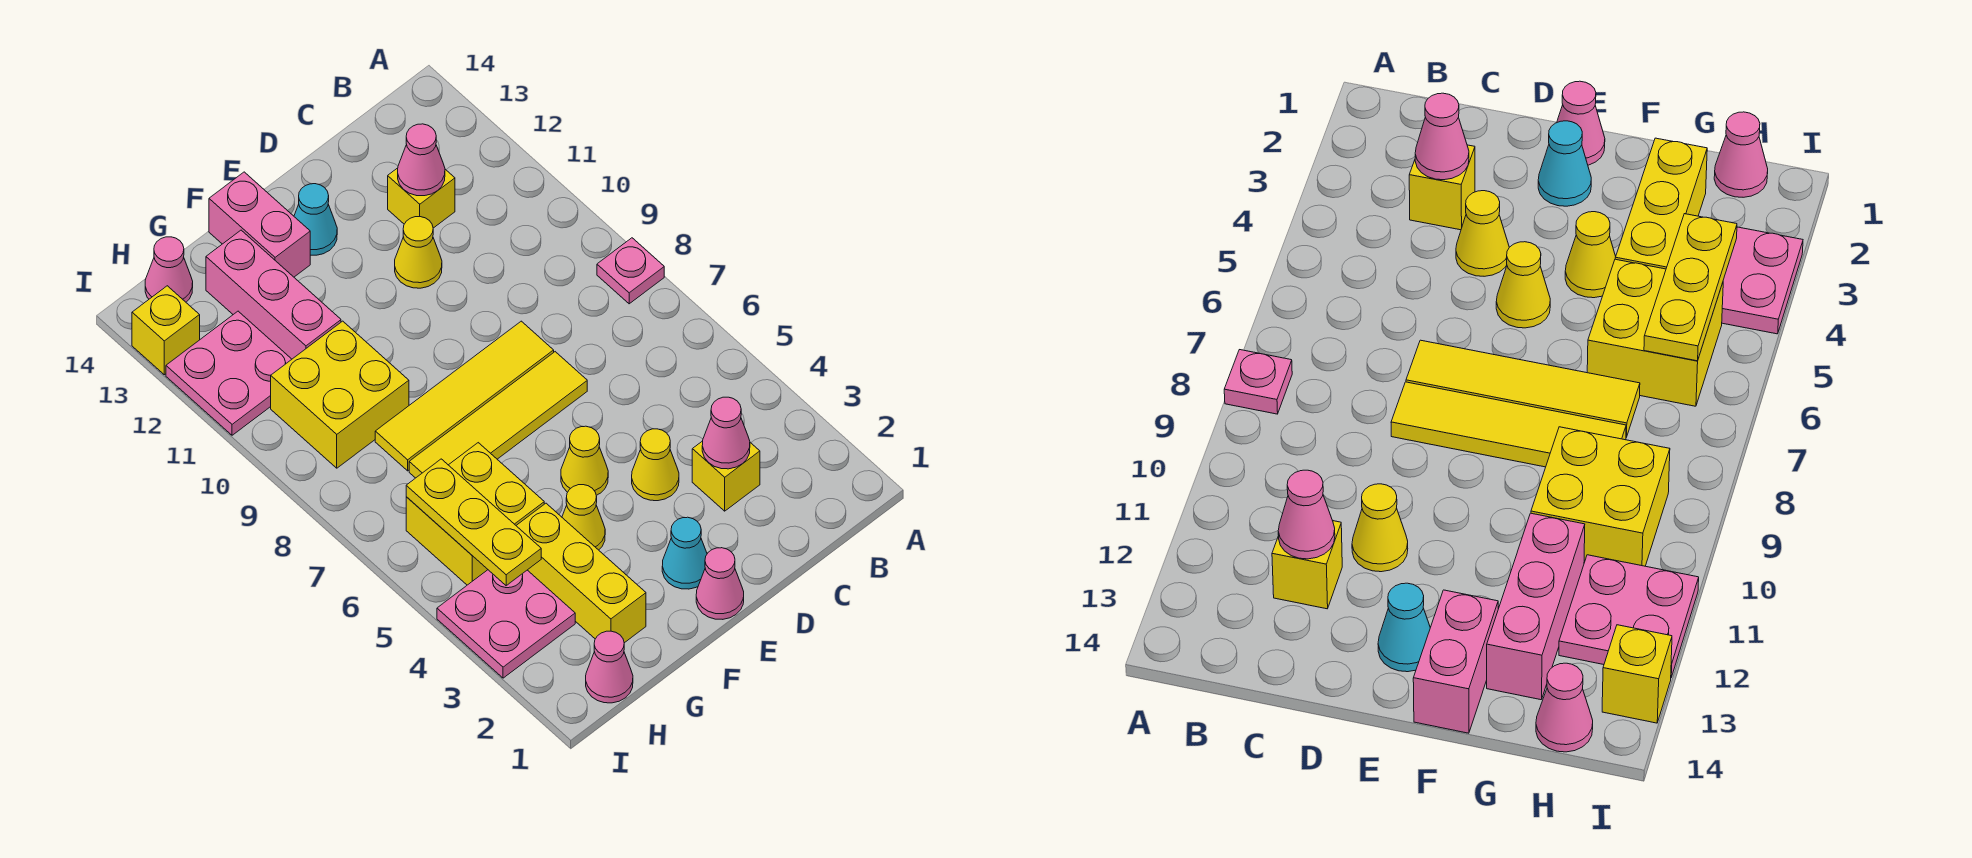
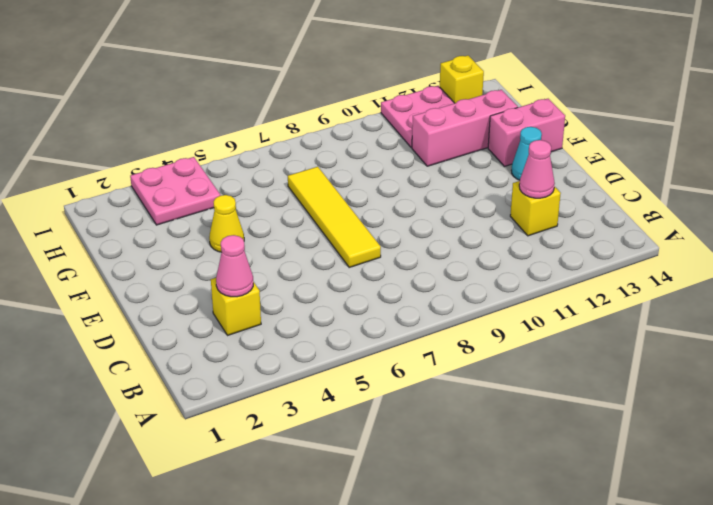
none -> pink 1x1 plate [597,238,664,304]
none -> yellow 1x1 cone [632,429,679,501]
none -> yellow 1x4 tile [375,321,554,471]

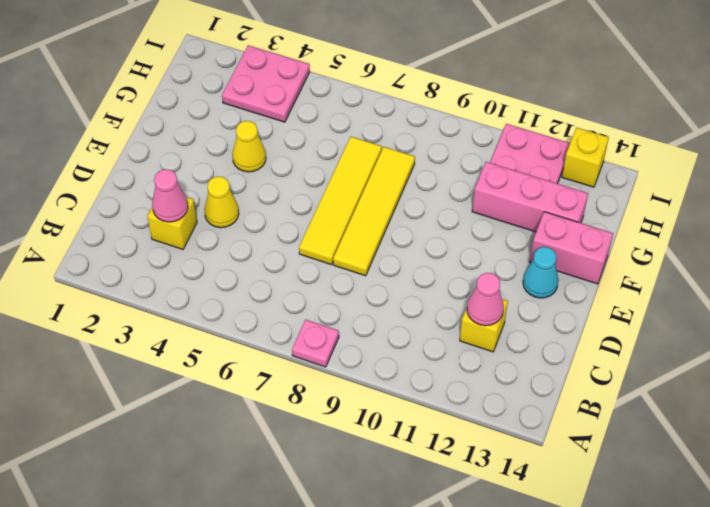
none -> yellow 1x1 cone [395,217,442,288]
none -> pink 1x1 cone [696,548,744,619]
none -> cyan 1x1 cone [662,517,707,589]

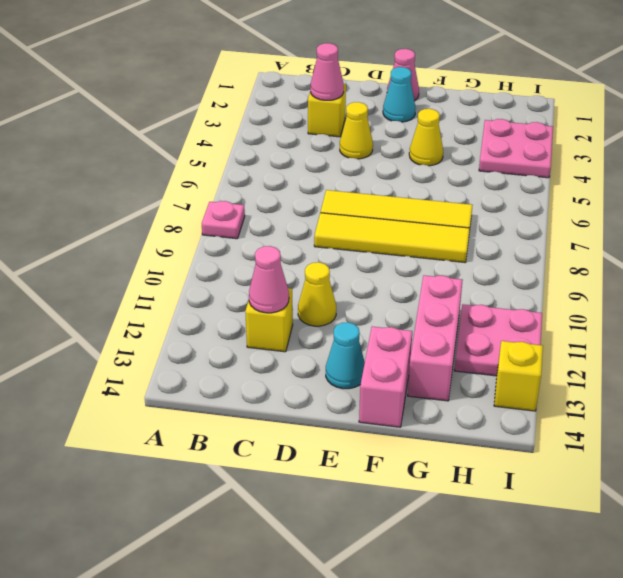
none -> yellow 1x1 cone [561,426,608,495]
none -> yellow 1x3 brick [516,503,646,643]
none -> yellow 2x2 brick [406,443,544,585]

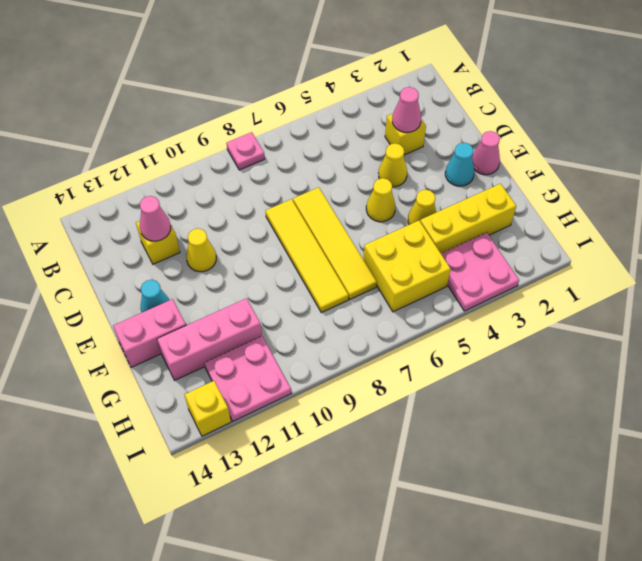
none -> yellow 2x2 brick [271,321,409,468]
none -> pink 1x1 cone [586,631,633,703]
none -> pink 1x1 cone [145,237,193,302]

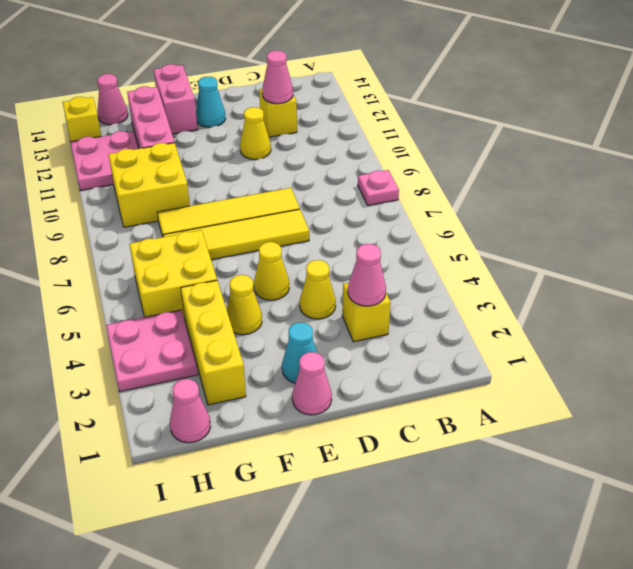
none -> yellow 1x3 plate [406,459,541,586]

